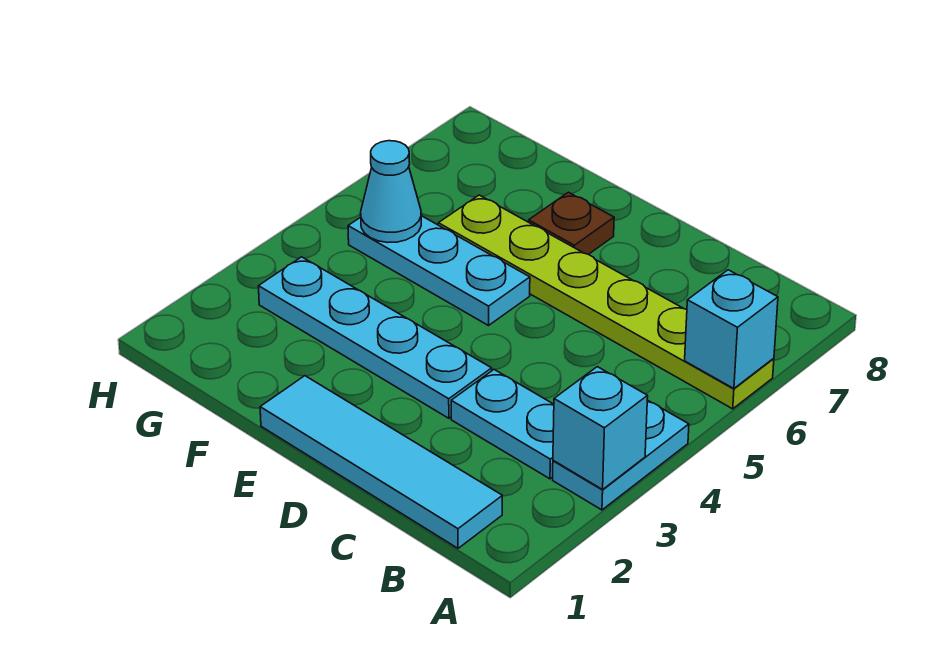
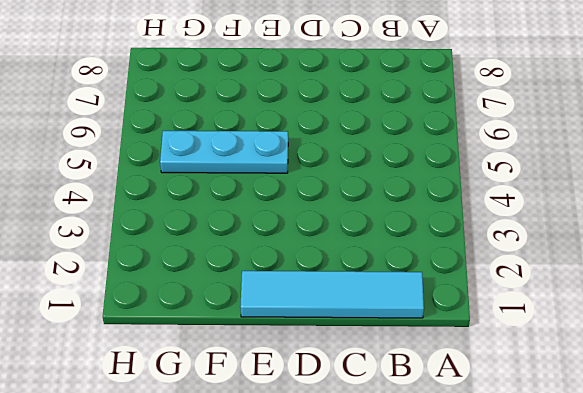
none -> cyan 1x2 plate [553,400,689,510]
none -> lime 1x6 plate [438,195,774,409]

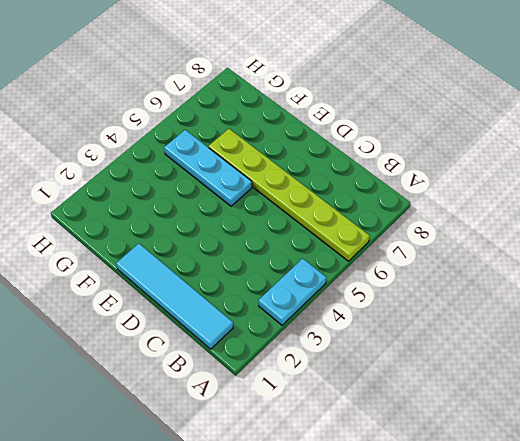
none -> cyan 1x2 plate [451,370,554,479]
none -> cyan 1x4 plate [259,257,492,418]

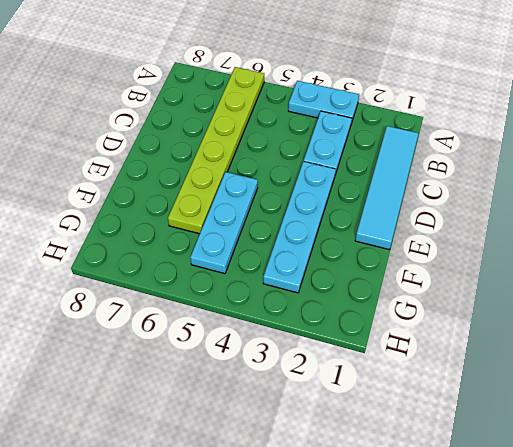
none -> brown 1x1 plate [529,192,614,254]
none -> cyan 1x1 brick [553,367,648,489]

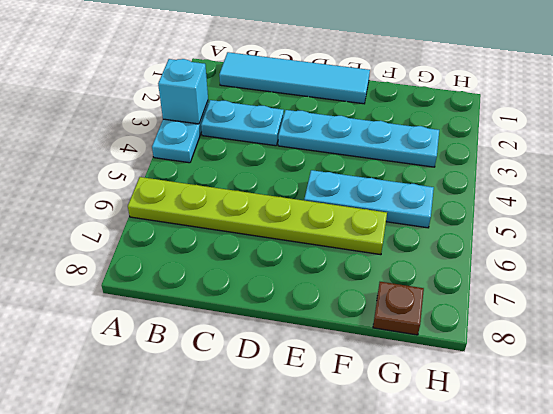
brown 1x1 plate [373,282,424,335] -> brown 1x1 plate moved to [529,192,614,254]
none -> cyan 1x1 brick [685,270,778,389]
none -> cyan 1x1 cone [361,141,421,243]

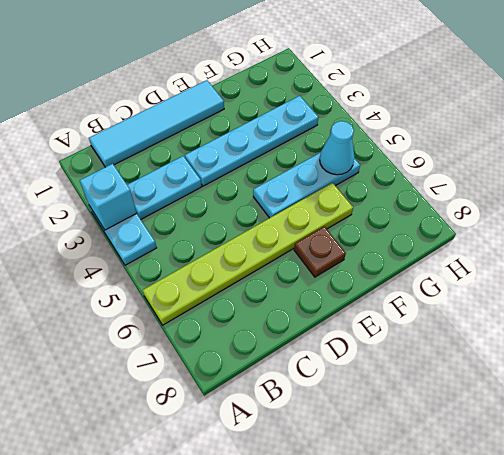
none -> cyan 1x1 brick [685,270,778,389]

